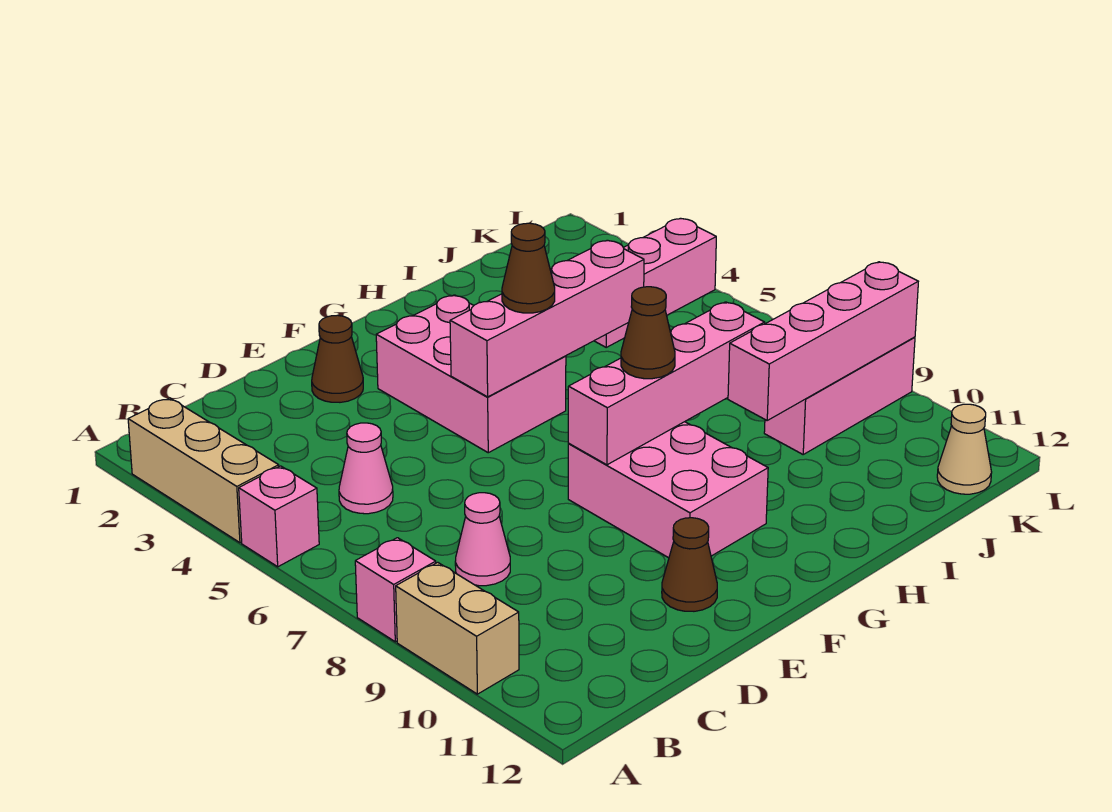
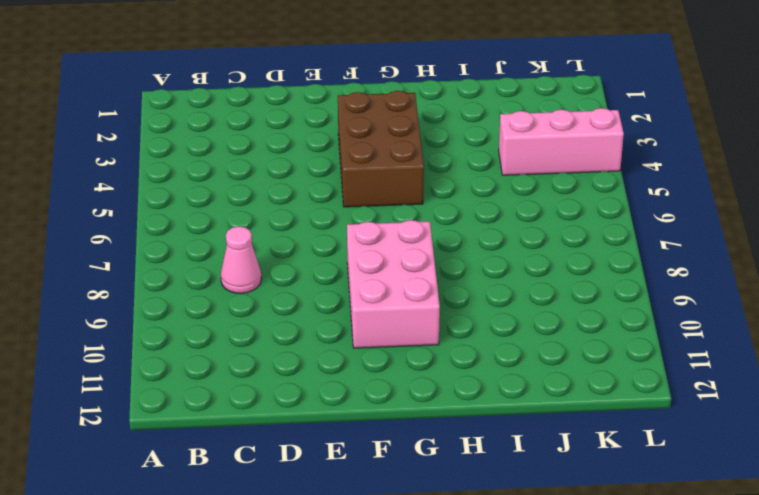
brown 2x3 brick [338,91,424,207] -> pink 2x3 brick [376,295,566,453]
none -> tan 1x3 brick [128,398,279,543]
none -> pink 1x1 brick [239,466,319,567]
none -> pink 1x1 brick [355,538,436,642]

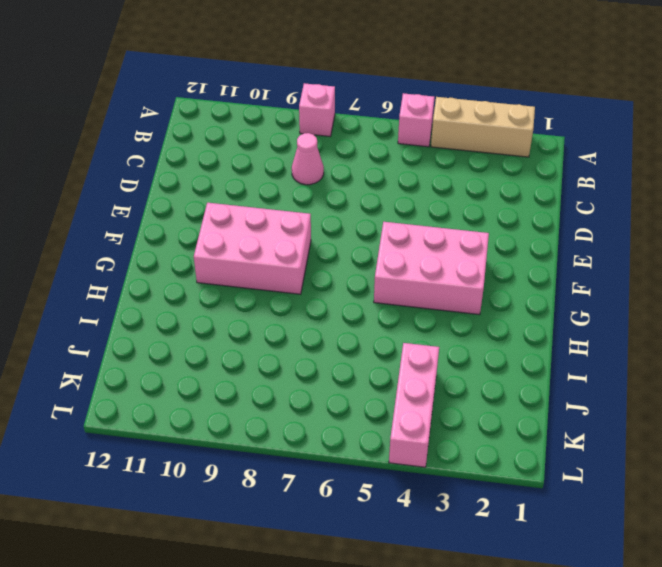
none -> tan 1x2 brick [396,562,519,694]
none -> pink 1x1 cone [339,423,393,514]
none -> brown 1x1 cone [312,315,363,402]

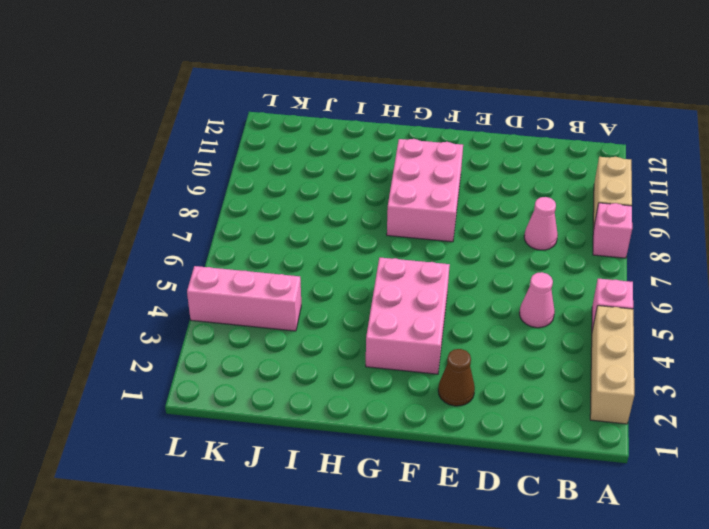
none -> brown 1x1 cone [662,518,717,611]
none -> pink 1x3 brick [764,337,915,454]
none -> tan 1x1 cone [937,404,992,494]

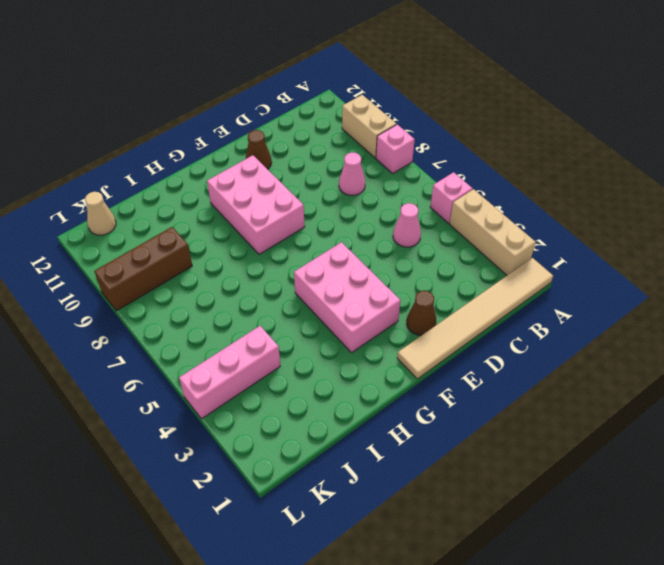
tan 1x6 tile [397,258,553,379] -> none
brown 1x3 brick [94,227,192,311] -> pink 1x3 brick [764,337,915,454]
none -> pink 1x4 brick [450,240,644,397]
none -> pink 1x4 brick [568,302,765,465]
none -> pink 1x4 brick [728,262,918,420]

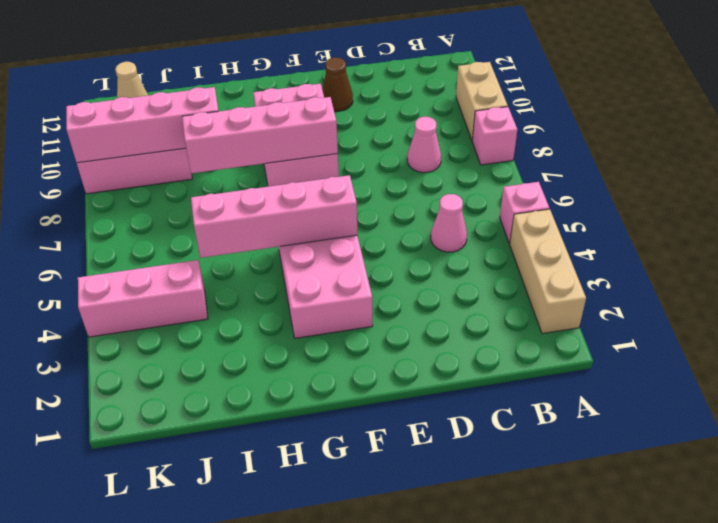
none -> brown 1x1 cone [312,315,363,402]
none -> brown 1x1 cone [502,223,555,313]
none -> brown 1x1 cone [621,287,675,379]

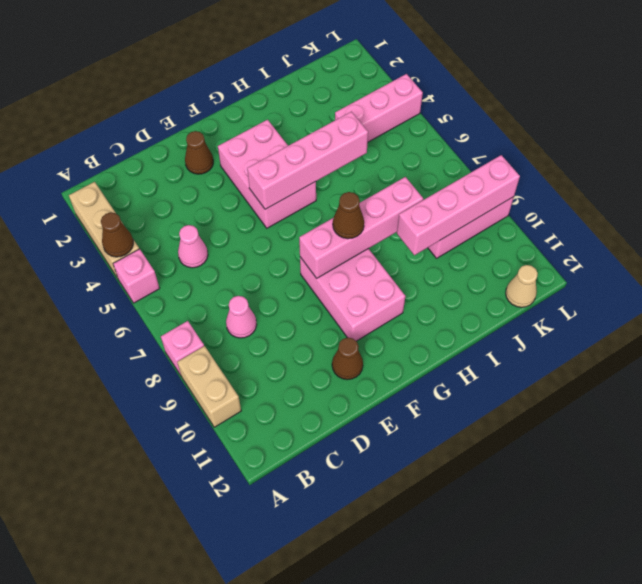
brown 1x1 cone [101,212,133,257] -> brown 1x1 cone moved to [502,223,555,313]

